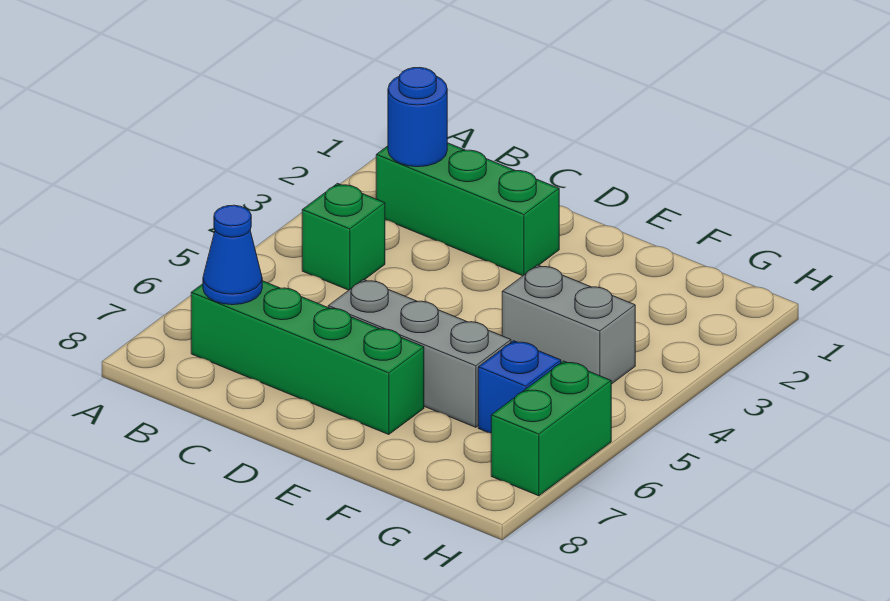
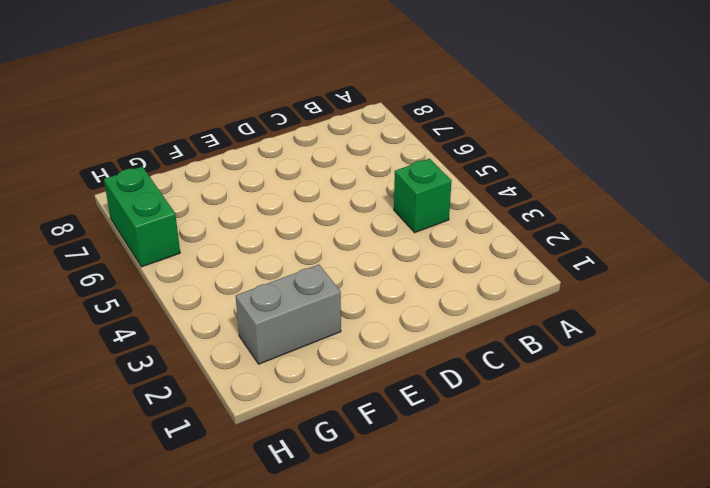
grey 1x2 brick [236,265,341,364] -> grey 1x2 brick moved to [502,265,635,384]
none -> green 1x3 brick [376,143,559,276]
none -> green 1x4 brick [191,281,424,435]

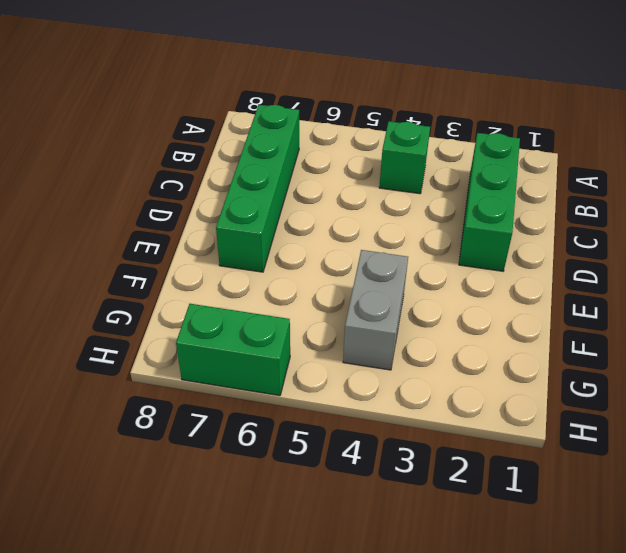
none -> grey 1x3 brick [328,279,511,427]
none -> blue 1x1 brick [478,341,561,433]

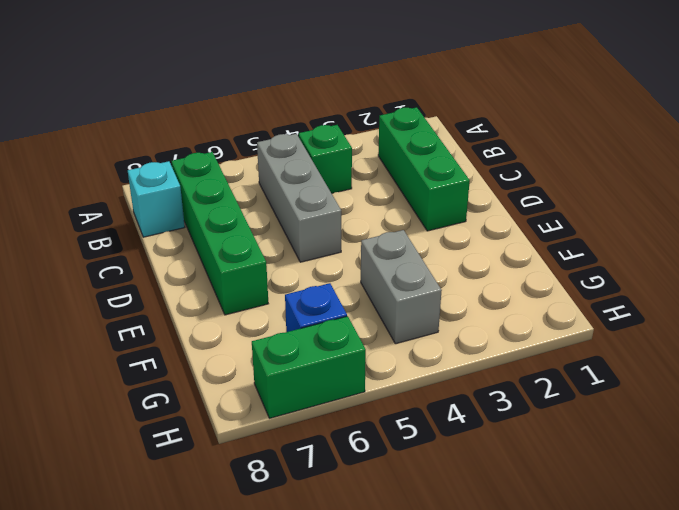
grey 1x3 brick [257,134,341,262] -> grey 1x3 brick moved to [328,279,511,427]
cyan 1x1 brick [128,161,185,237] -> none
none -> blue 1x1 round brick [388,67,447,167]
none -> blue 1x1 cone [203,205,262,305]

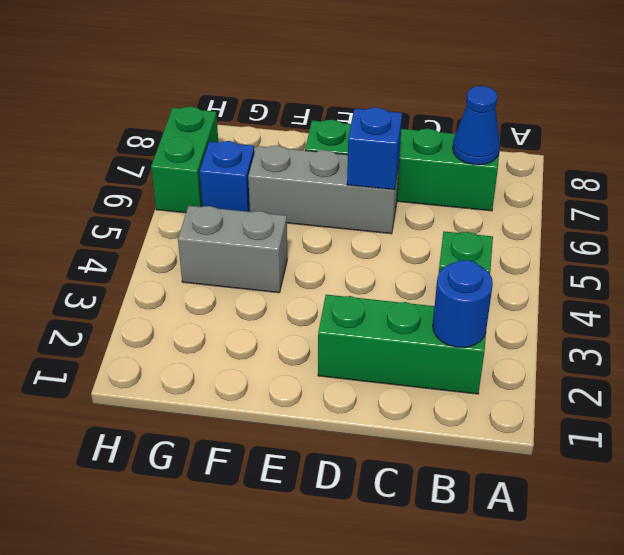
blue 1x1 brick [347,108,402,190] -> none

